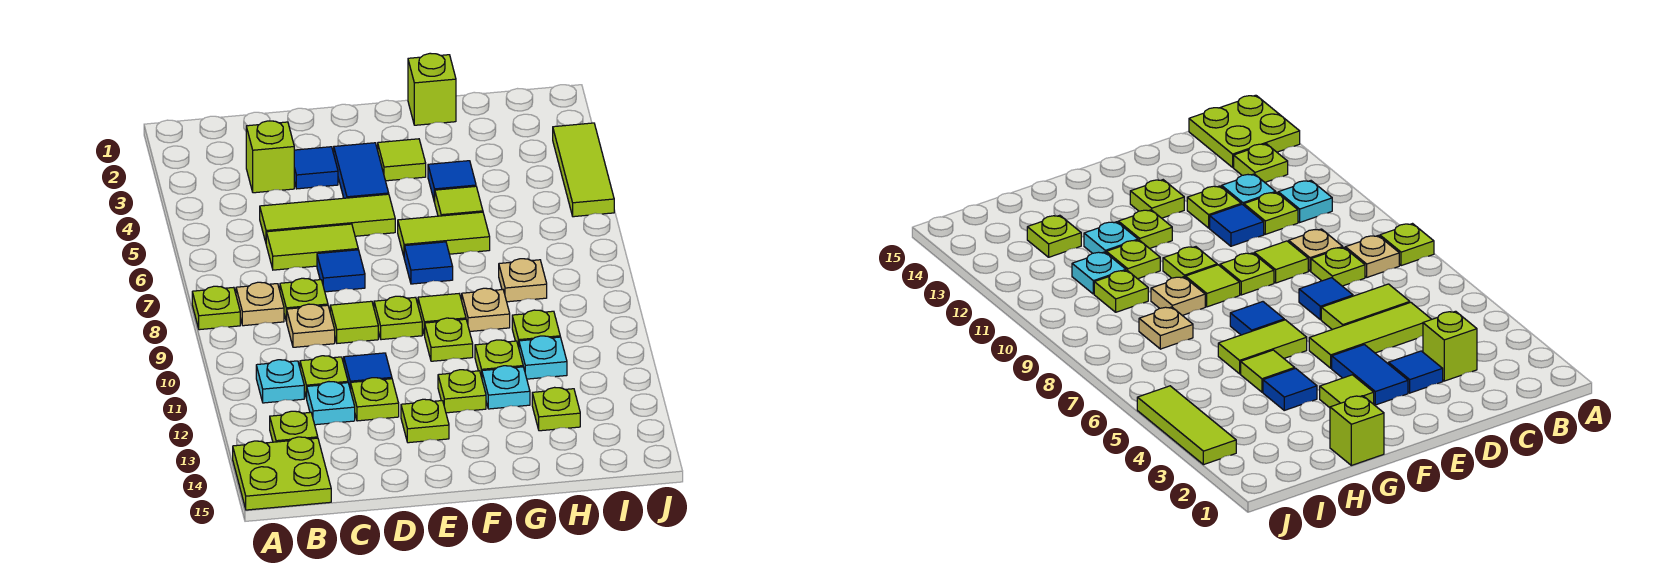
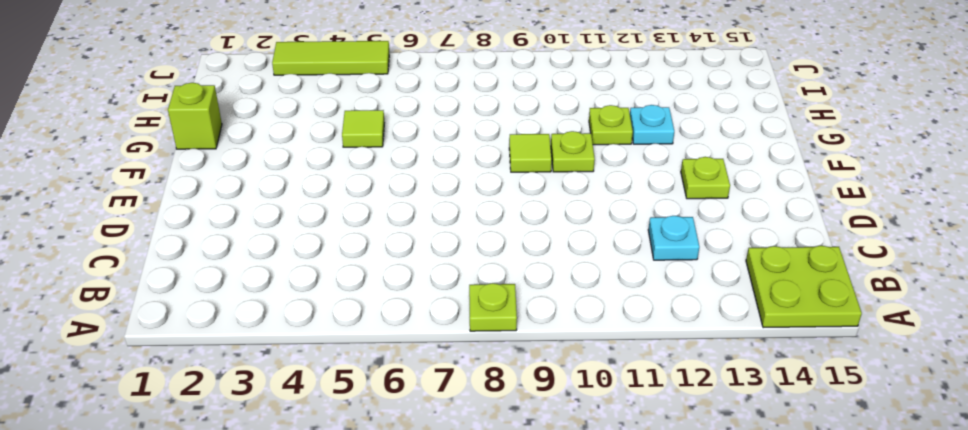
none -> tan 1x1 plate [236,282,284,326]
none -> cyan 1x1 plate [256,360,304,403]
none -> lime 1x1 plate [270,411,318,442]
none -> lime 1x1 brick [246,121,294,193]

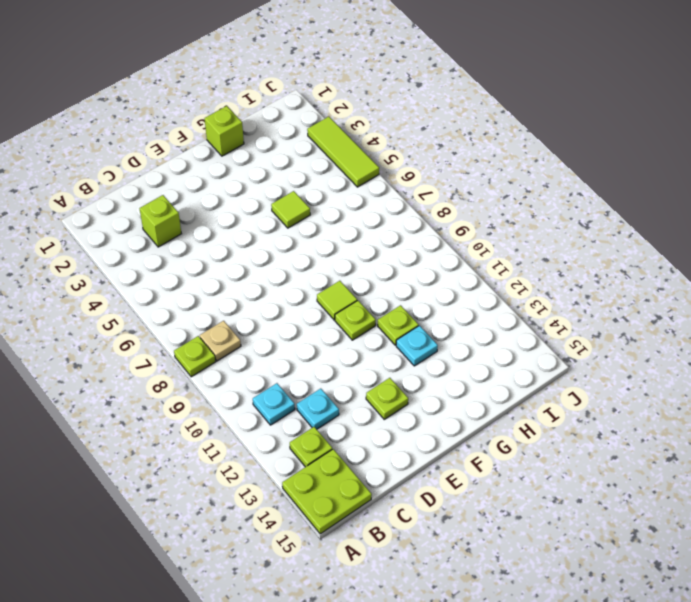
none -> lime 1x3 tile [260,194,395,242]
none -> lime 1x2 tile [266,224,358,270]
none -> lime 1x1 plate [280,278,328,321]
none -> tan 1x1 plate [286,304,335,347]

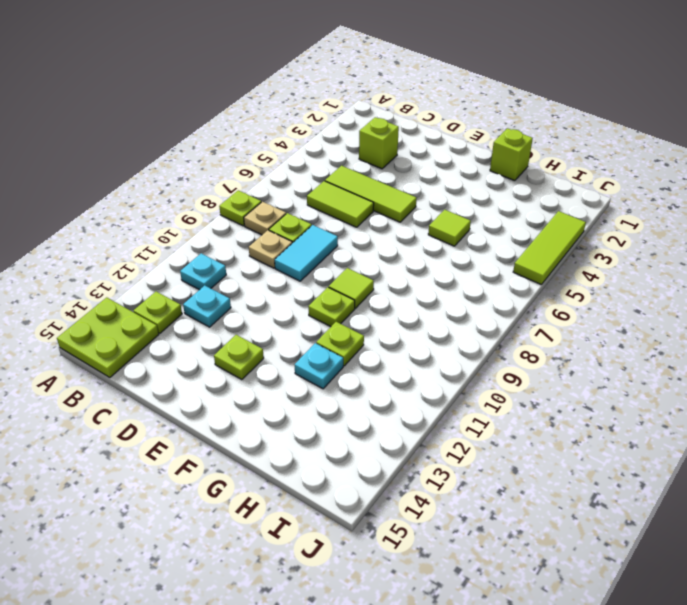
cyan 1x2 tile [275,225,338,281] -> lime 1x1 tile [330,301,378,343]
none -> lime 1x1 plate [300,356,348,399]
none -> blue 1x1 tile [294,147,338,189]
none -> blue 1x1 tile [317,250,365,292]
none -> blue 1x1 tile [344,353,392,390]

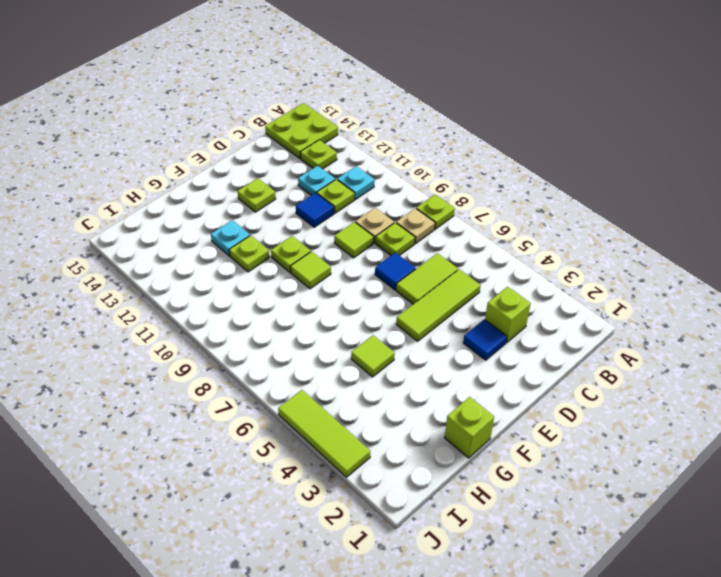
none -> lime 1x1 plate [351,378,399,421]
none -> blue 1x2 tile [334,143,389,198]
none -> lime 1x1 plate [374,296,422,340]
none -> lime 1x1 tile [378,139,426,181]

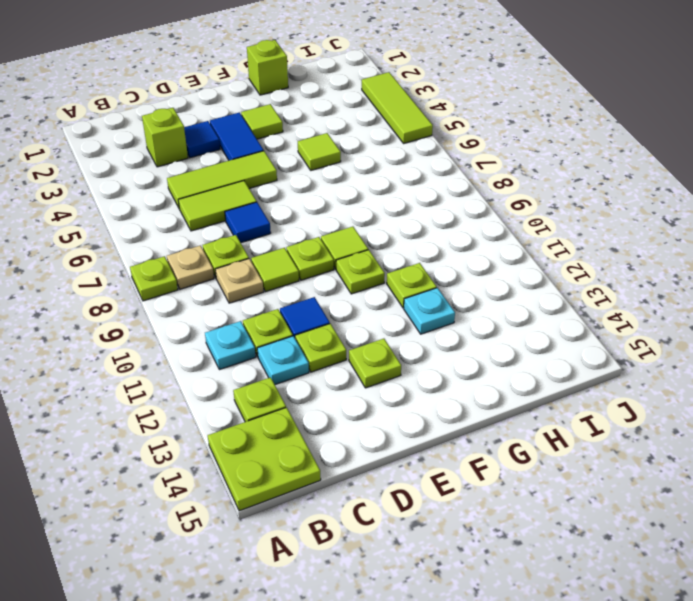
none -> lime 1x2 tile [398,212,490,256]
none -> blue 1x1 tile [404,242,453,284]
none -> lime 1x1 plate [438,370,486,413]
none -> blue 1x1 tile [428,161,476,202]

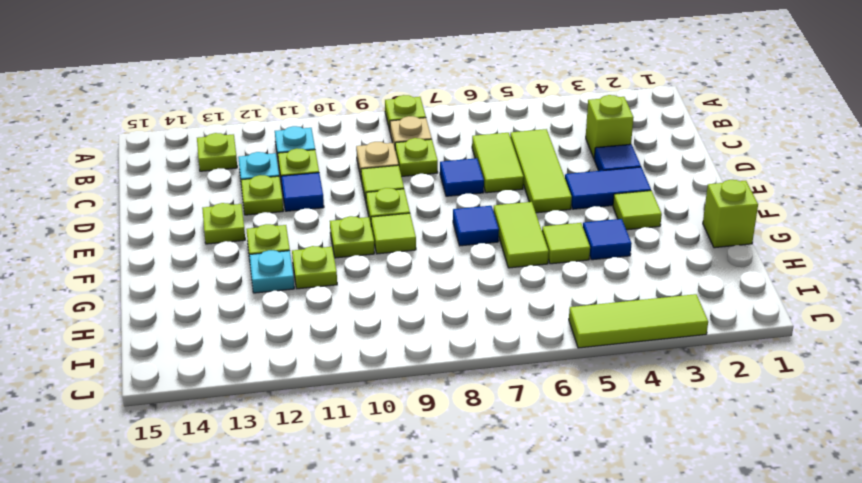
none -> lime 2x2 plate [233,437,331,510]
none -> tan 1x1 plate [462,288,510,331]
none -> tan 1x1 plate [499,259,547,302]
none -> lime 1x1 plate [512,310,560,347]

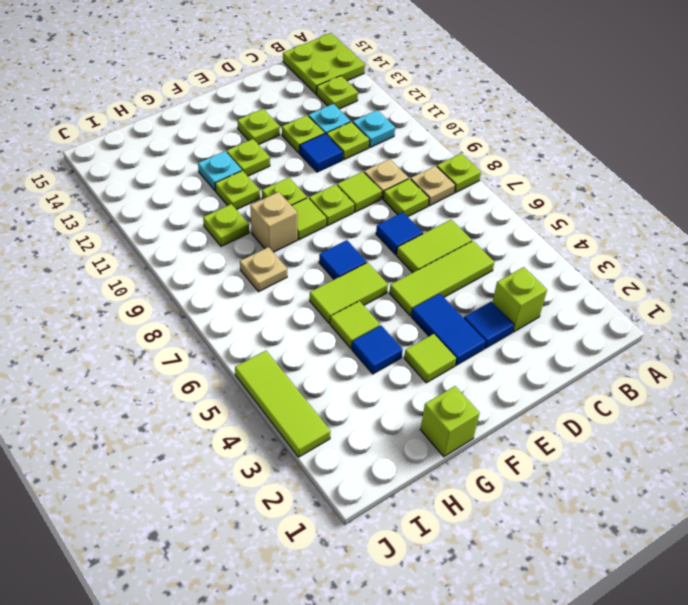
tan 1x1 brick [250,192,297,252] -> tan 1x1 plate [462,288,510,331]
none -> cyan 1x1 plate [519,336,567,379]
none -> lime 1x1 plate [532,387,580,431]

